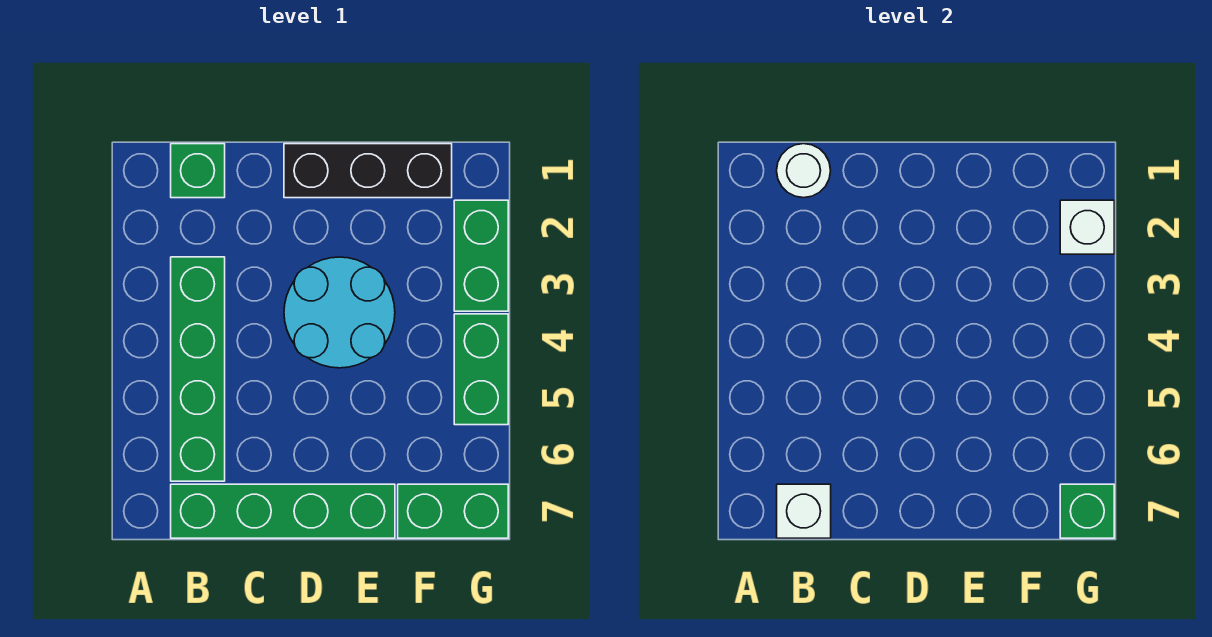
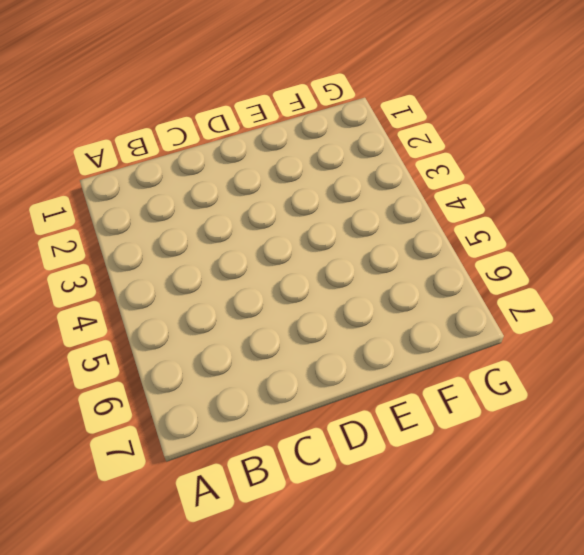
none -> green 1x1 brick [171,144,225,198]
none -> green 1x4 brick [171,257,225,481]
none -> green 1x4 brick [171,484,395,538]

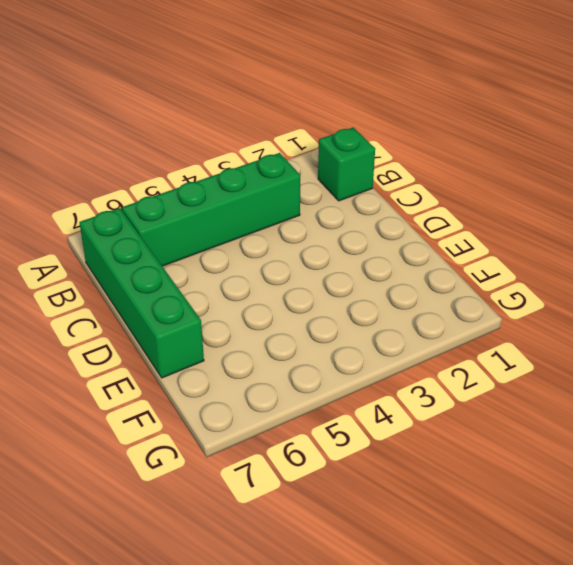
none -> black 1x3 brick [284,144,452,198]
none -> cyan 2x2 round brick [284,257,395,368]
none -> green 1x2 brick [398,484,508,538]

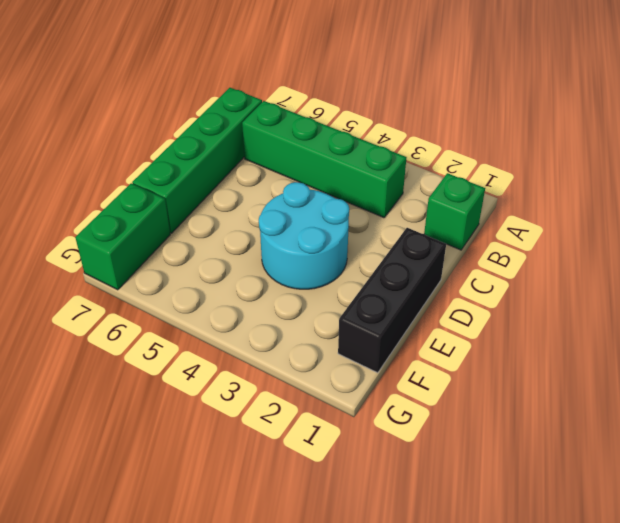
none -> green 1x2 brick [454,200,508,311]
none -> green 1x2 brick [454,314,508,425]
none -> white 1x1 round brick [777,144,831,198]

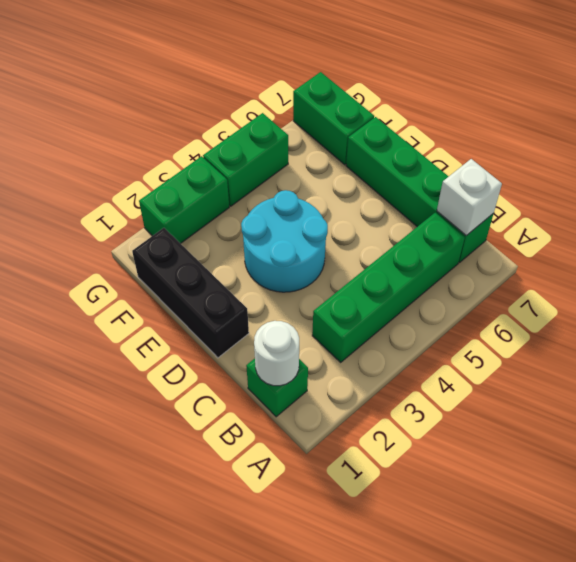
none -> white 1x1 brick [1060,200,1114,254]
none -> green 1x1 brick [1060,484,1114,538]

